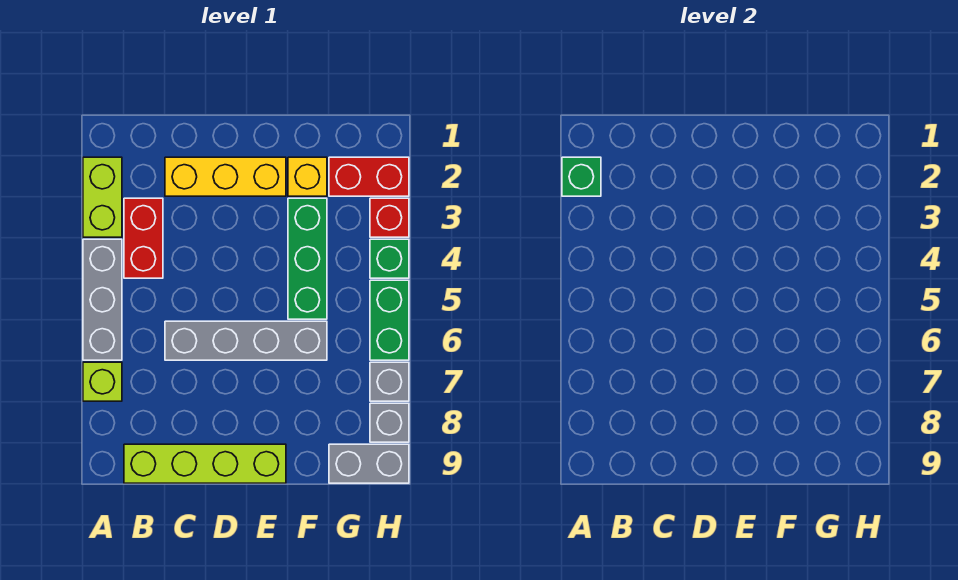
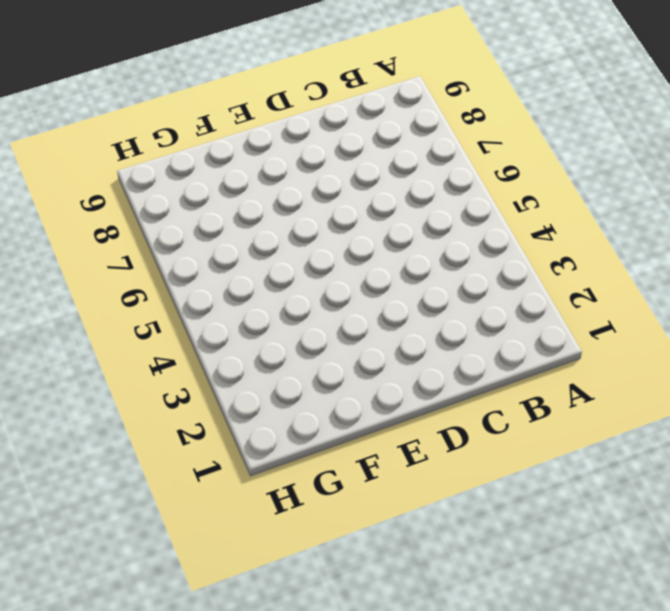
none -> lime 1x2 brick [83,157,122,237]
none -> grey 1x3 brick [83,239,122,360]
none -> lime 1x1 brick [83,362,122,401]

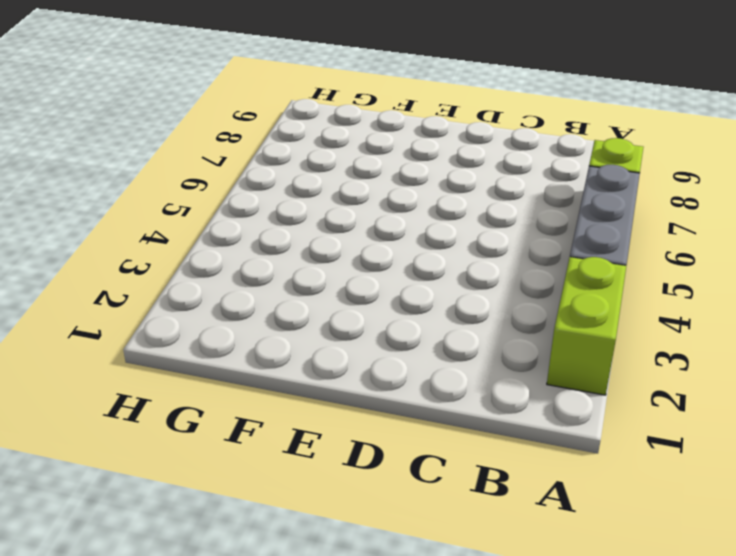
none -> red 1x2 brick [124,198,163,278]
none -> lime 1x4 brick [124,444,286,483]
none -> yellow 1x3 brick [165,157,286,196]

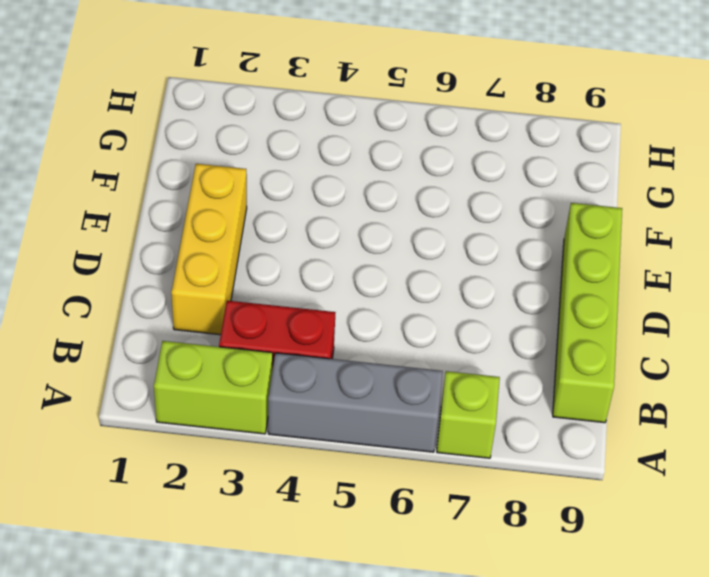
none -> grey 1x4 brick [165,321,327,360]
none -> yellow 1x1 brick [288,157,327,196]
none -> green 1x3 brick [288,198,327,319]

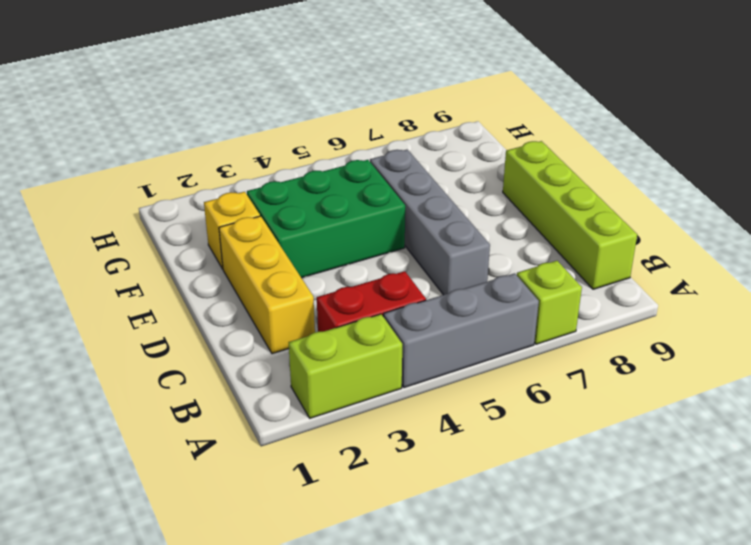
green 2x3 brick [247,160,405,278] -> green 1x3 brick [288,198,327,319]
none -> red 1x2 brick [329,157,409,196]
none -> grey 1x2 brick [329,444,409,483]
none -> red 1x1 brick [370,198,409,237]

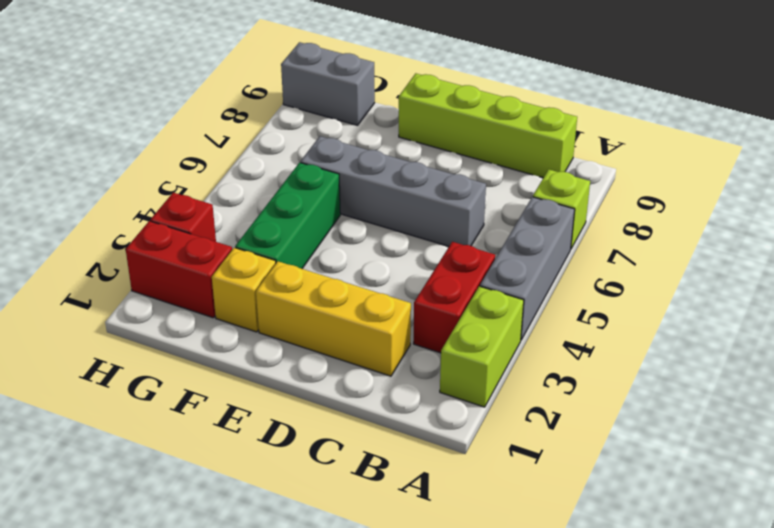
none -> green 1x1 brick [370,239,409,278]
none -> green 1x2 brick [370,280,409,360]
none -> grey 1x1 brick [370,362,409,401]

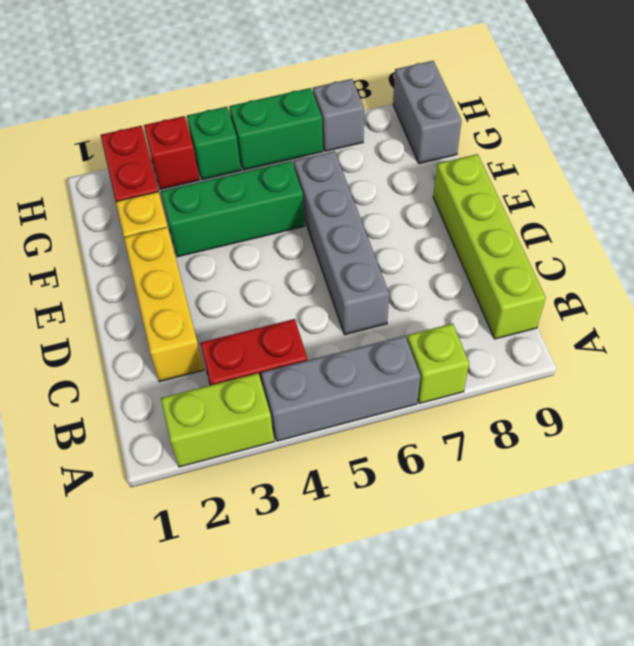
none -> grey 1x1 brick [370,403,409,442]
none -> green 1x1 brick [562,157,601,196]

